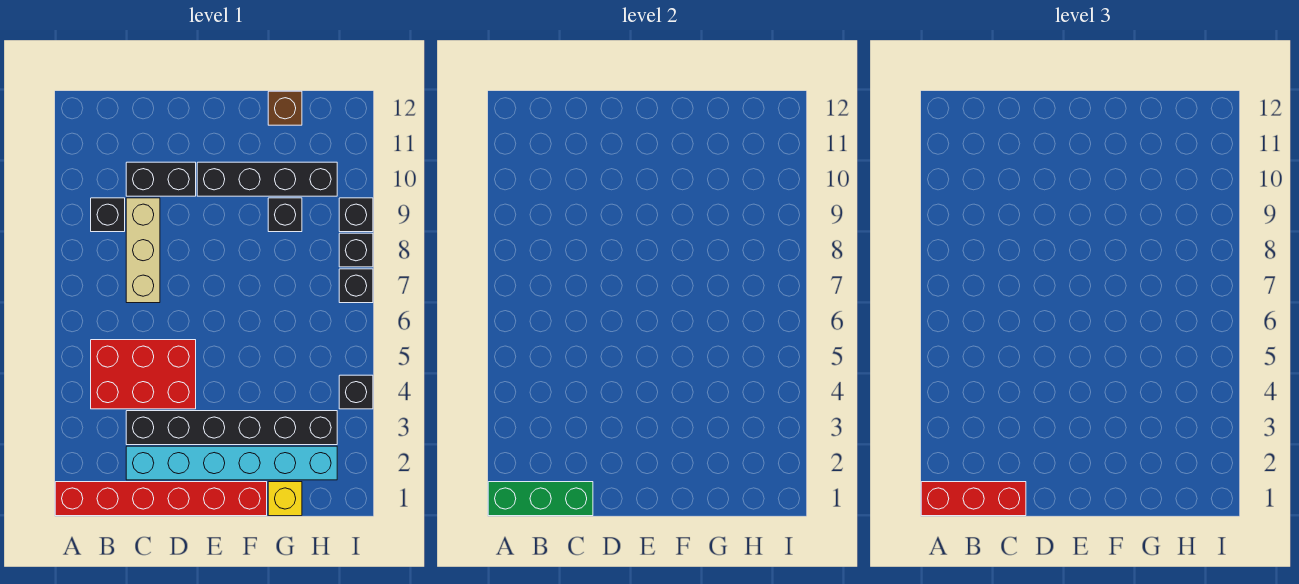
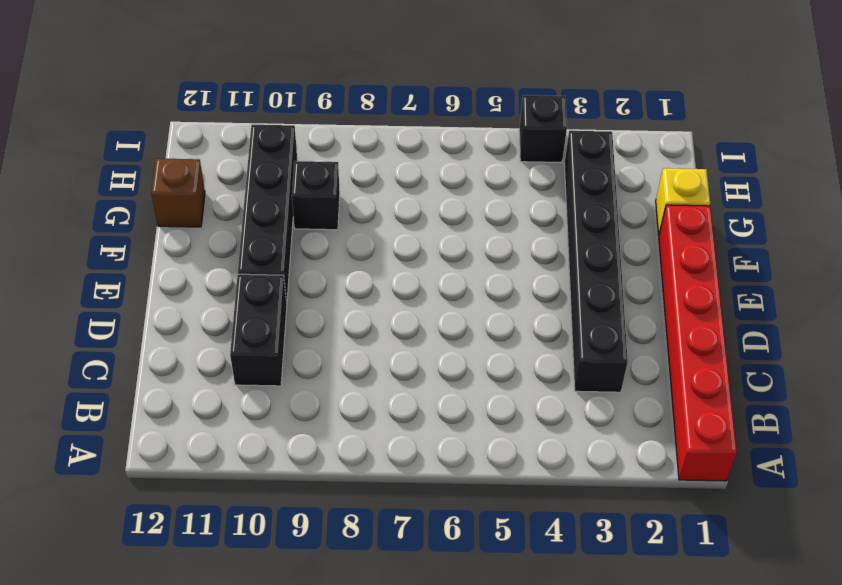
none -> red 2x3 brick [91,340,196,409]
none -> black 1x1 brick [91,198,125,232]
none -> cyan 1x6 brick [126,446,337,480]

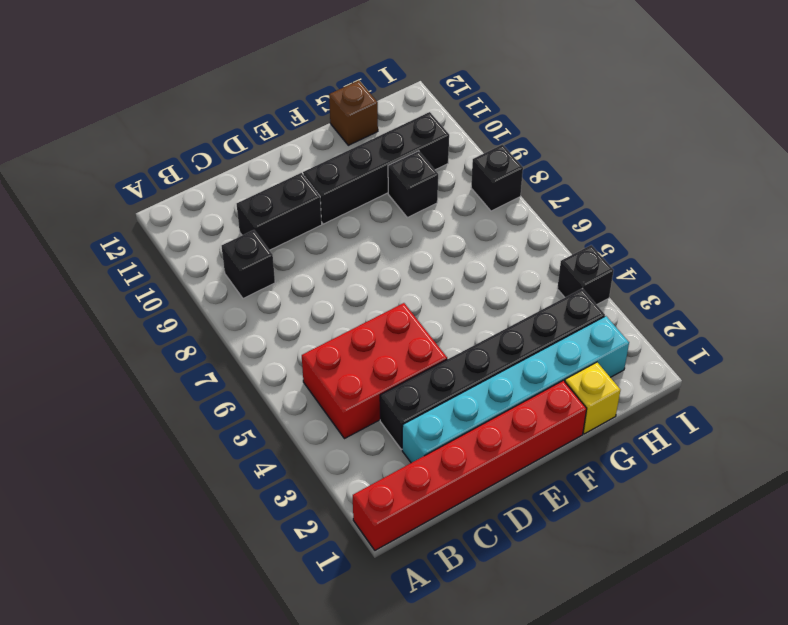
none -> tan 1x3 brick [126,198,160,303]
none -> black 1x1 brick [339,269,373,303]
none -> black 1x1 brick [339,198,373,232]

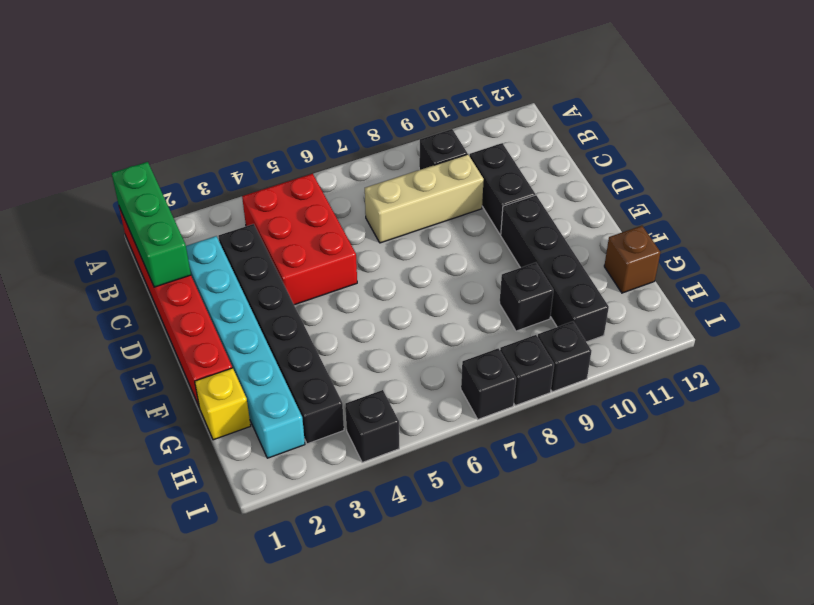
none -> red 1x3 brick [921,482,1026,516]

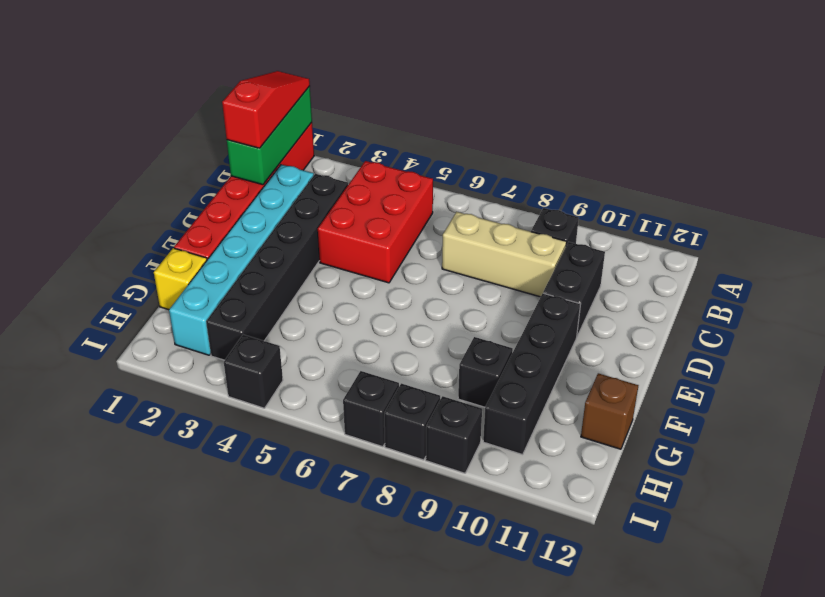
red 1x3 slope [222,71,310,148] -> red 1x3 brick [921,482,1026,516]

